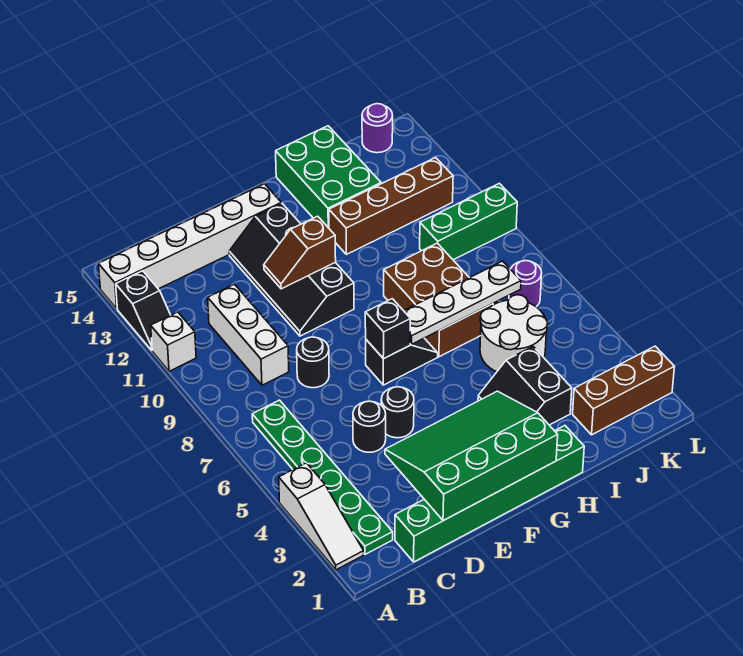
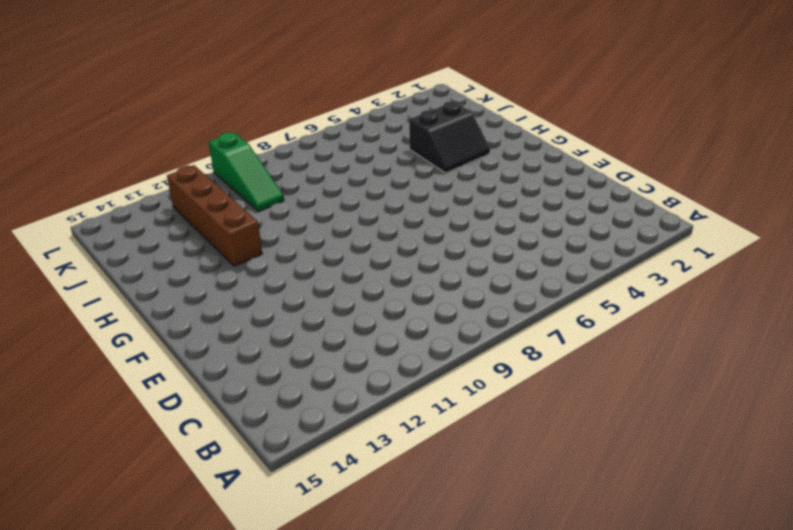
green 1x3 slope [209,133,284,211] -> green 1x3 brick [420,183,517,260]
none -> white 1x3 slope [279,463,364,570]
none -> white 1x1 brick [151,312,196,371]
none -> black 1x2 slope [116,271,170,350]

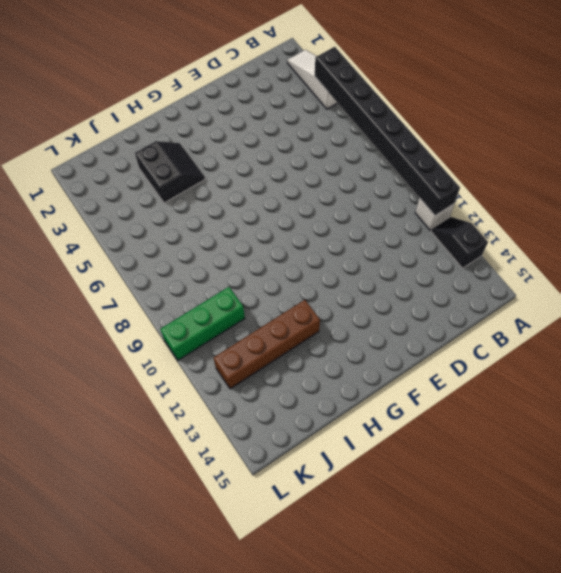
black 1x8 brick [315,47,460,215] -> none
none -> white 1x6 brick [98,184,281,309]
none -> green 1x6 plate [252,400,393,554]
none -> green 1x6 brick [395,426,584,562]

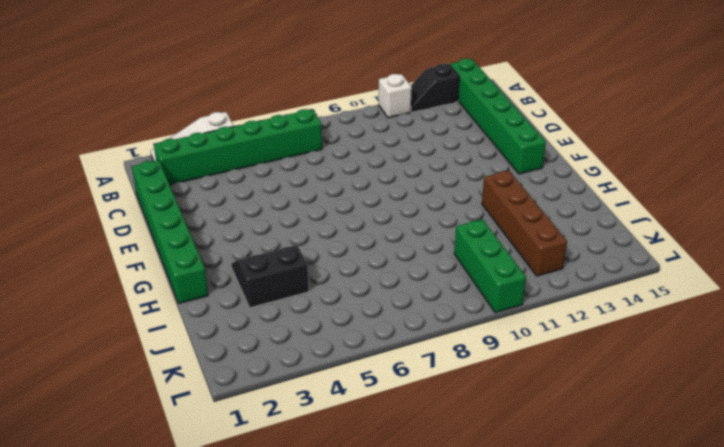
green 1x6 brick [450,59,546,174] -> white 1x6 brick [98,184,281,309]
green 1x6 brick [154,109,322,185] -> green 1x6 plate [252,400,393,554]
none -> white 1x3 brick [208,284,289,385]
none -> black 1x1 round brick [353,401,386,452]
none -> black 1x1 round brick [297,337,329,388]

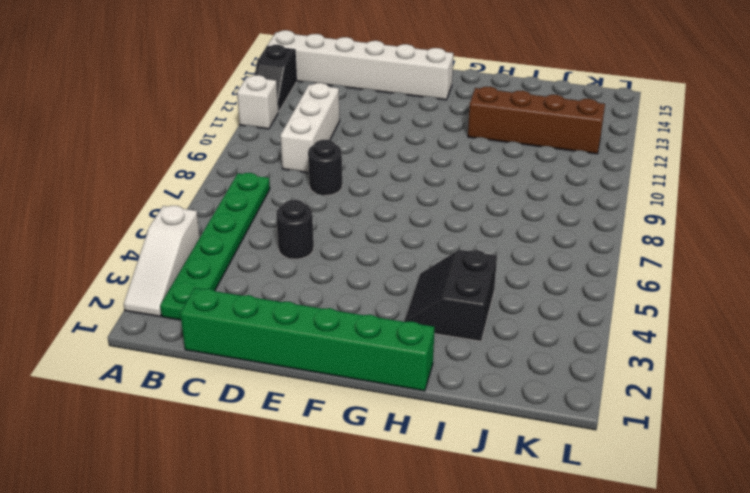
none -> black 1x1 round brick [381,387,414,438]
none -> black 2x4 slope [229,204,354,336]
none -> black 1x2 slope [366,338,438,385]

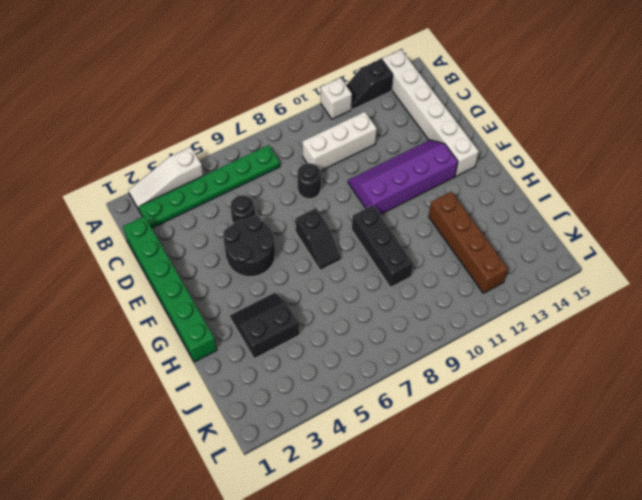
black 2x2 round brick [223,215,275,277] -> black 1x1 round brick [381,387,414,438]
purple 2x4 slope [348,140,458,215] -> black 2x4 slope [229,204,354,336]
black 1x3 brick [352,205,413,288] -> brown 2x3 brick [384,243,493,357]
none -> green 2x3 brick [276,126,381,228]
none -> white 2x2 round brick [480,295,548,372]
none -> brown 1x3 brick [573,346,674,435]

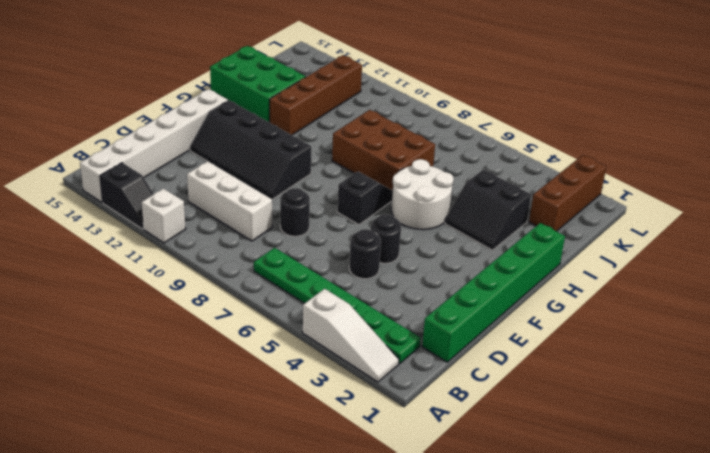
white 2x2 round brick [391,159,454,230] -> white 2x2 round brick moved to [480,295,548,372]
none -> green 1x3 brick [420,183,517,260]
none -> purple 1x1 round brick [509,261,542,307]
none -> purple 1x1 round brick [362,104,393,153]

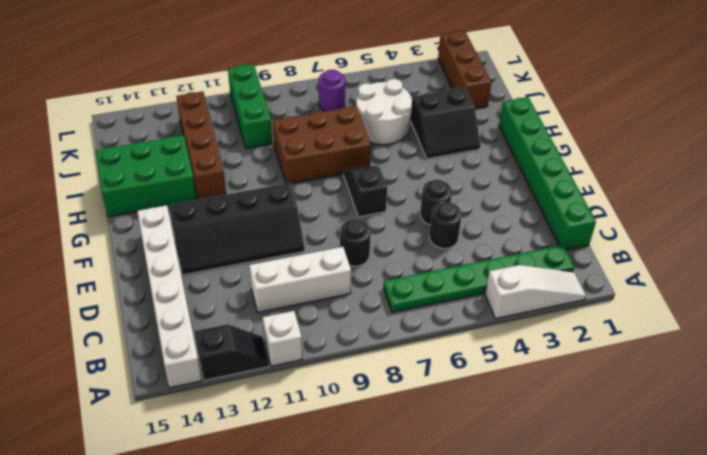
none -> purple 1x1 round brick [362,104,393,153]
none -> green 3x4 slope [385,391,558,521]
none -> brown 1x2 slope [264,216,336,289]

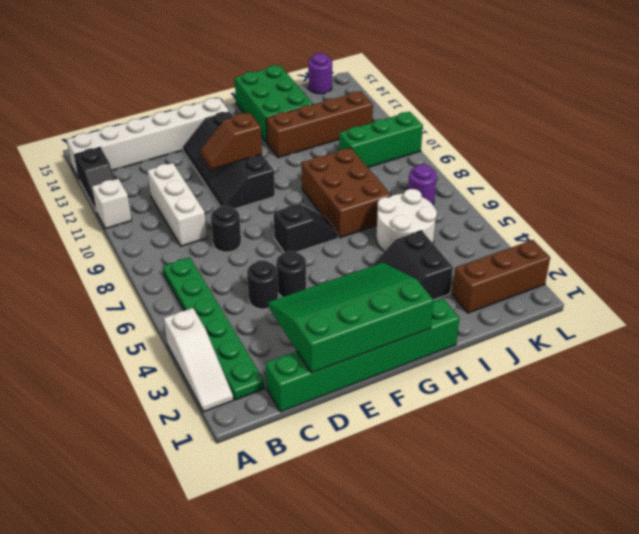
none -> black 1x1 brick [365,299,411,359]
none -> white 1x4 plate [404,261,521,344]

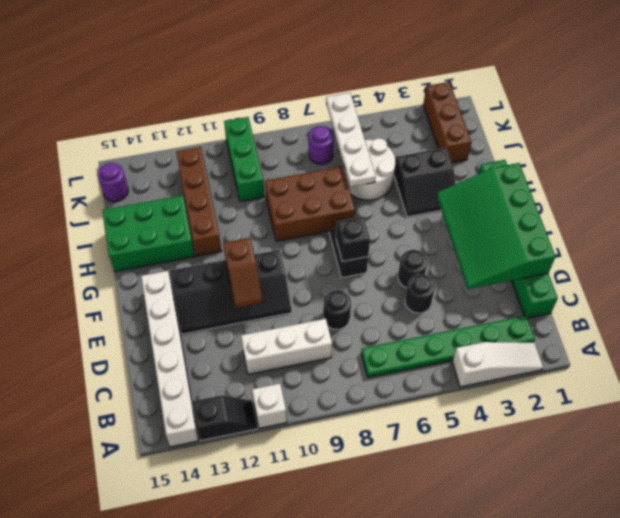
white 1x4 plate [326,93,376,187] -> white 1x4 plate moved to [404,261,521,344]

